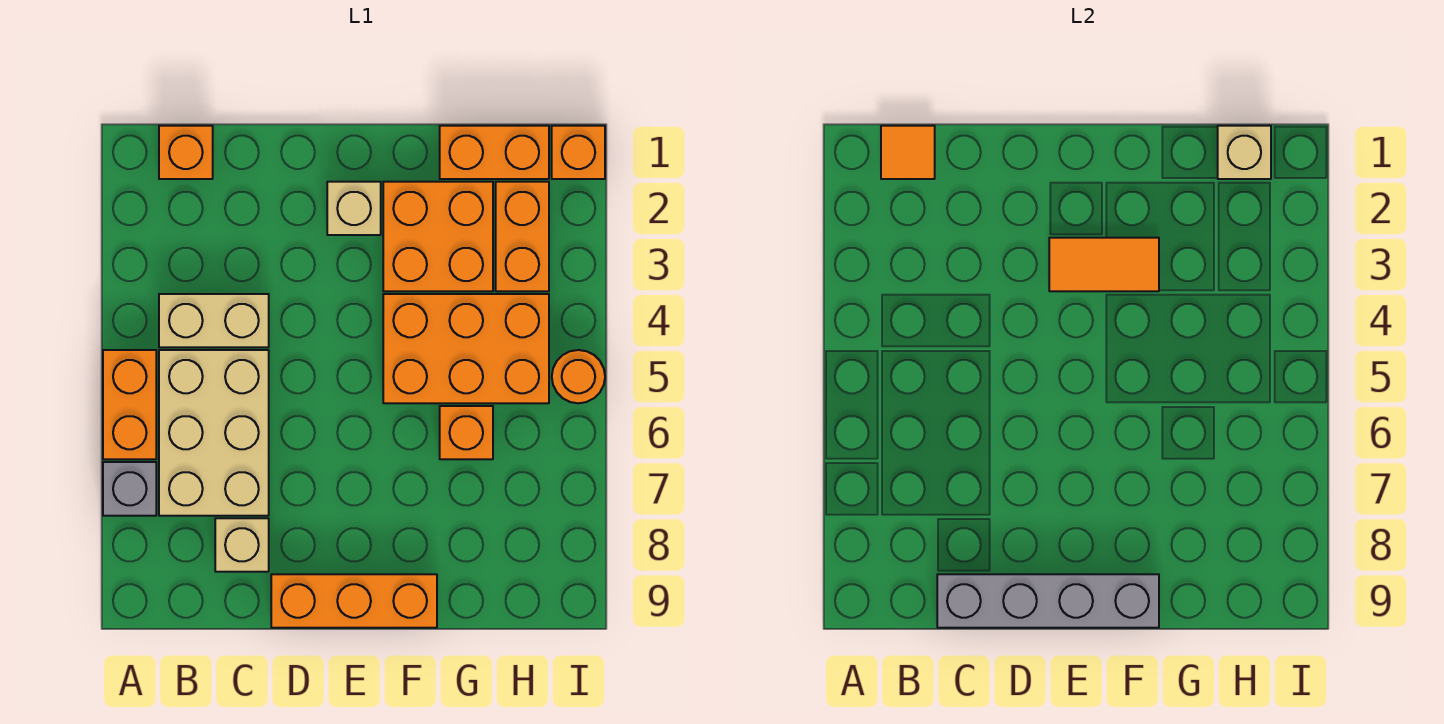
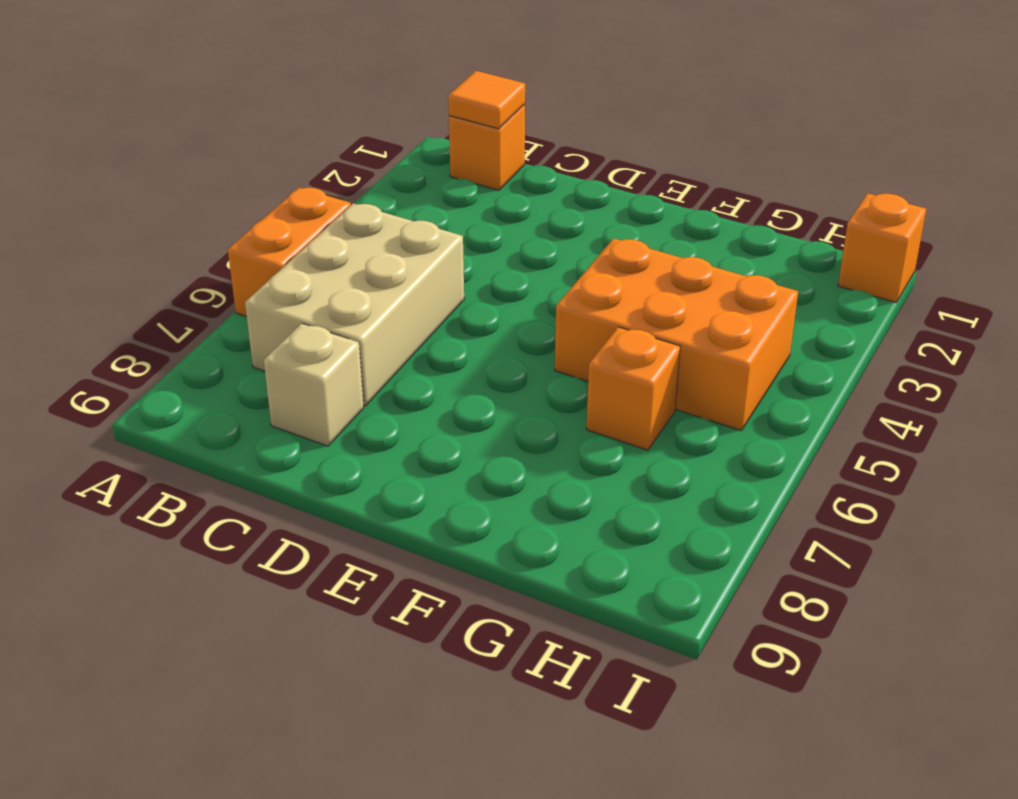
none -> grey 1x1 brick [103,462,156,516]
none -> tan 1x2 brick [159,294,269,347]
none -> orange 1x3 brick [271,574,437,628]

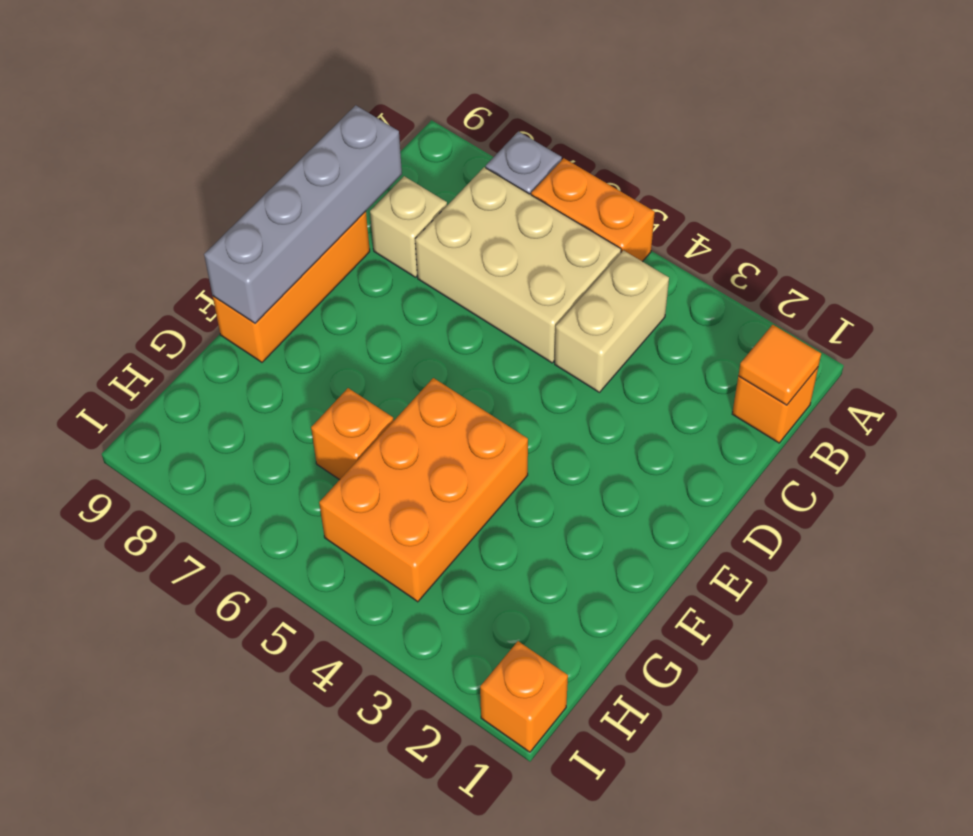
none -> tan 1x1 brick [327,182,381,235]
none -> orange 2x2 brick [383,182,493,291]
none -> orange 1x2 brick [440,126,549,179]

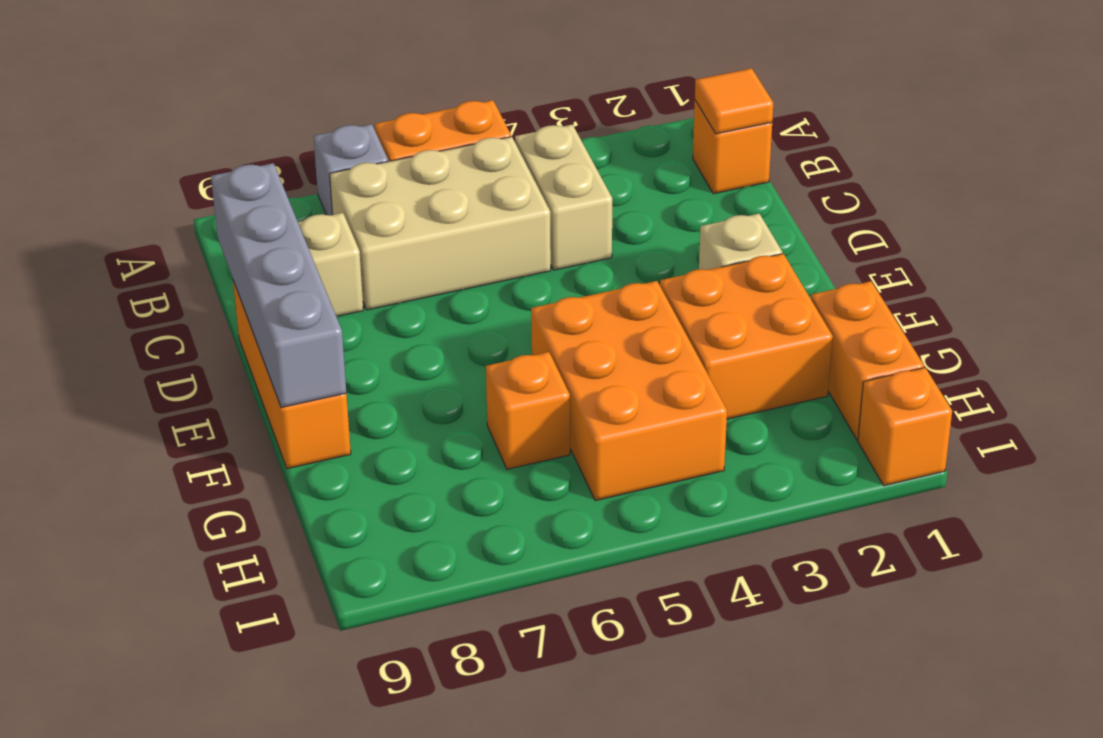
none -> orange 1x2 brick [496,182,549,291]
none -> orange 1x1 round brick [552,350,605,403]
none -> orange 1x2 tile [1049,238,1159,291]

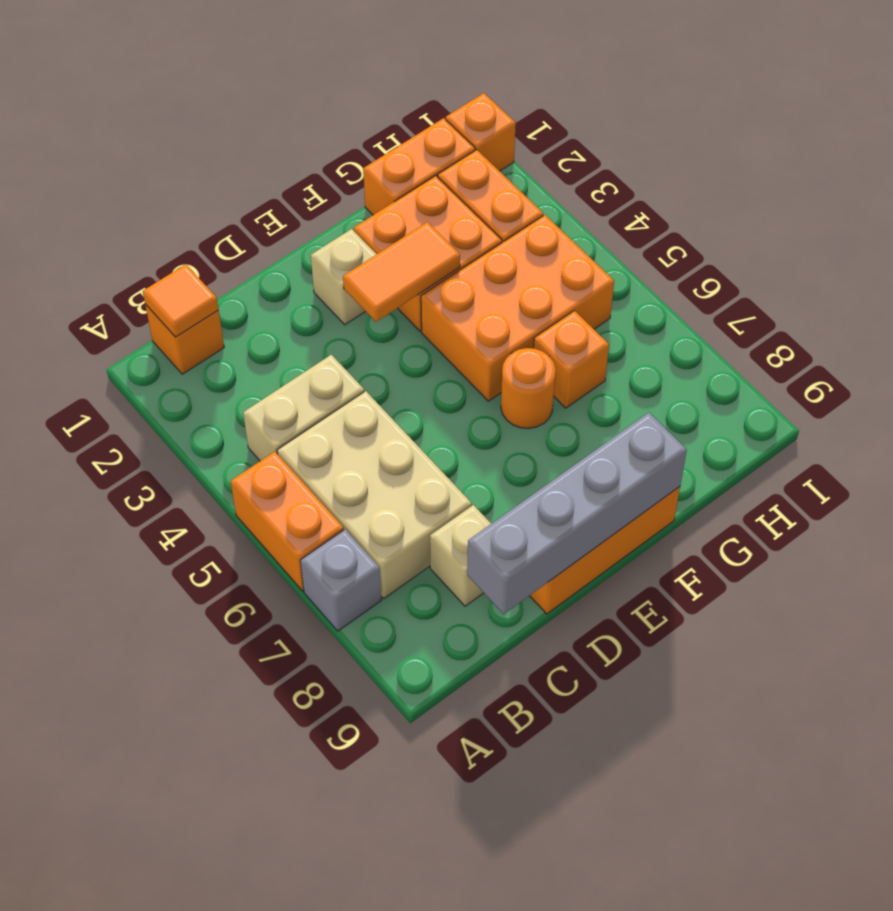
orange 1x1 round brick [501,348,556,429] -> orange 1x1 round brick moved to [552,350,605,403]
none -> tan 1x1 brick [1218,126,1271,179]

